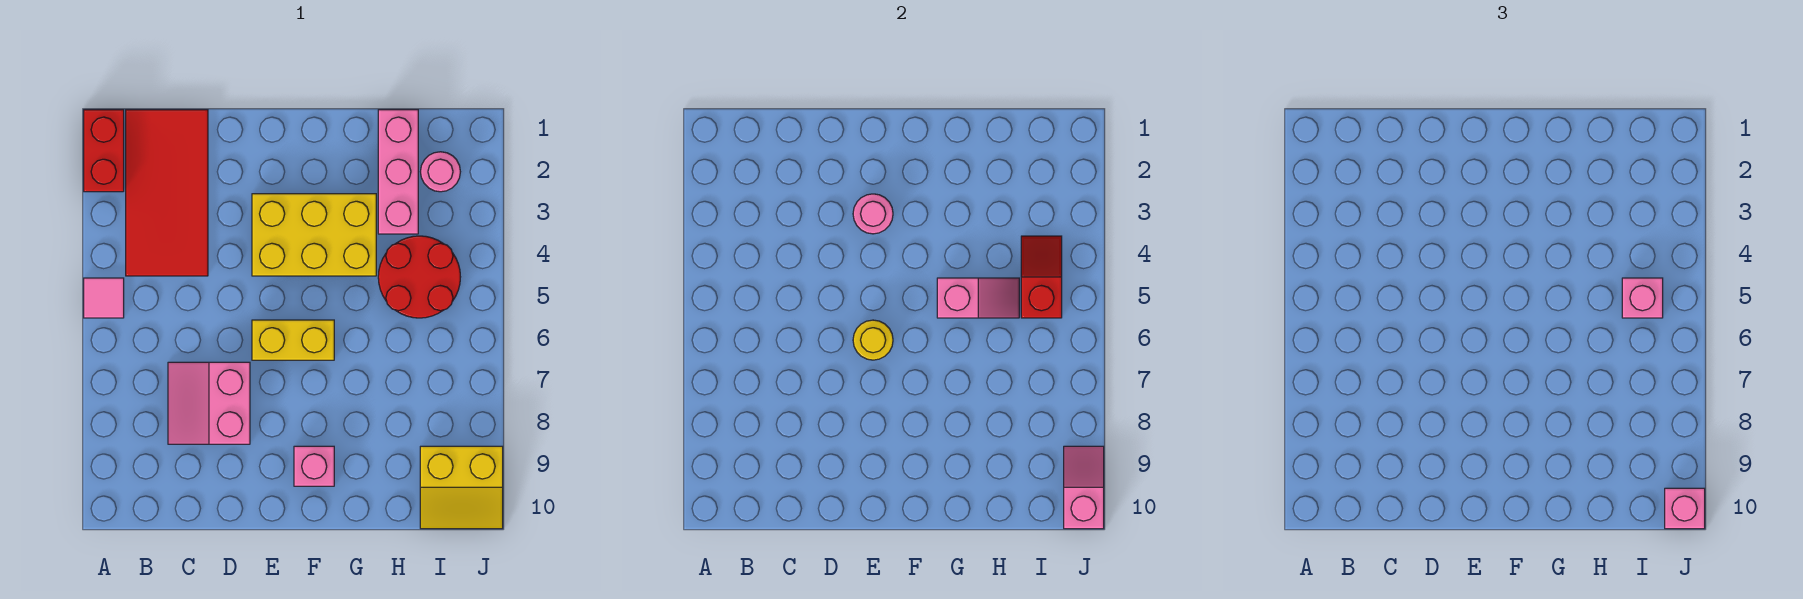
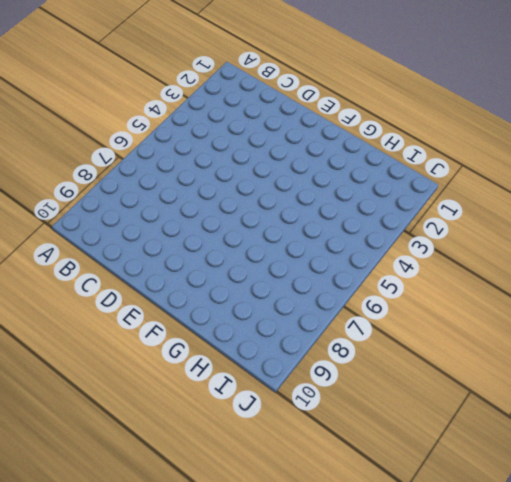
none -> red 1x2 brick [84,110,124,192]
none -> pink 1x1 tile [84,278,124,318]
none -> red 2x4 tile [126,110,208,276]

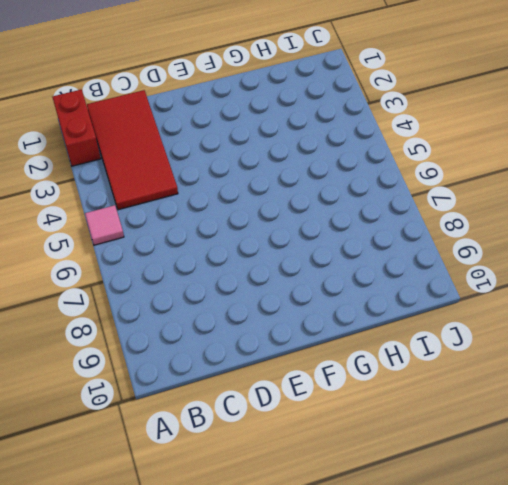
none -> pink 2x2 slope [168,362,250,444]
none -> yellow 2x3 brick [252,194,376,276]
none -> yellow 1x2 brick [252,320,334,360]

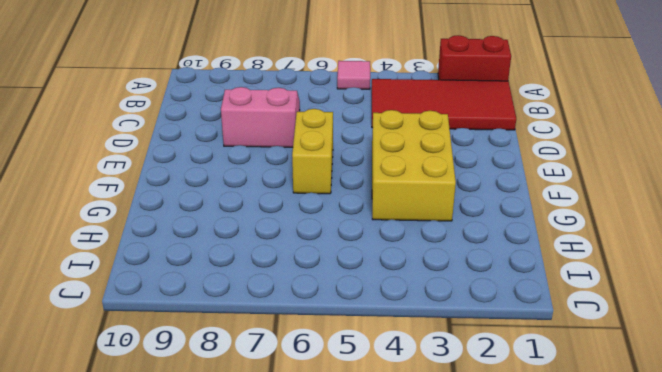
none -> pink 1x1 brick [294,446,334,486]
none -> pink 1x3 brick [378,110,418,234]
none -> red 2x2 round brick [378,236,460,318]

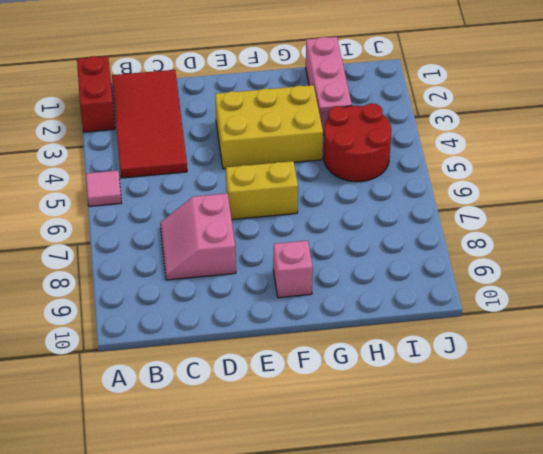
none -> pink 1x1 round brick [420,152,460,192]
none -> yellow 2x2 slope [420,446,503,529]
none -> pink 1x1 round brick [853,194,893,234]

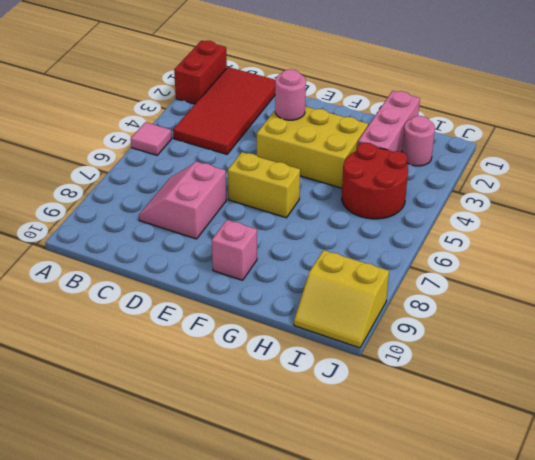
none -> yellow 1x1 round brick [853,320,893,360]
none -> pink 1x2 slope [937,278,1019,318]
none -> red 1x2 slope [1021,236,1062,318]

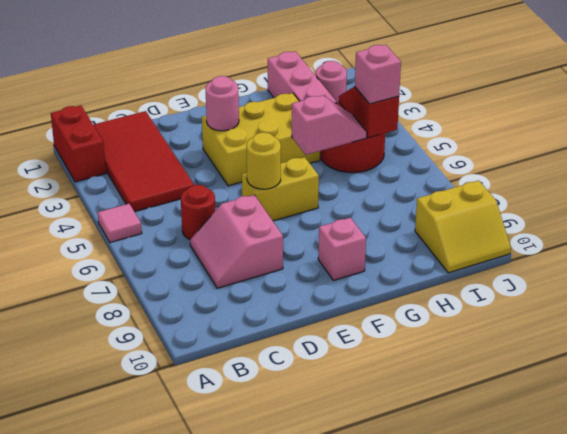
red 1x1 round brick [181,185,215,239] -> none
none -> pink 1x2 slope [1064,446,1104,529]
none -> pink 1x1 brick [1665,488,1705,529]

